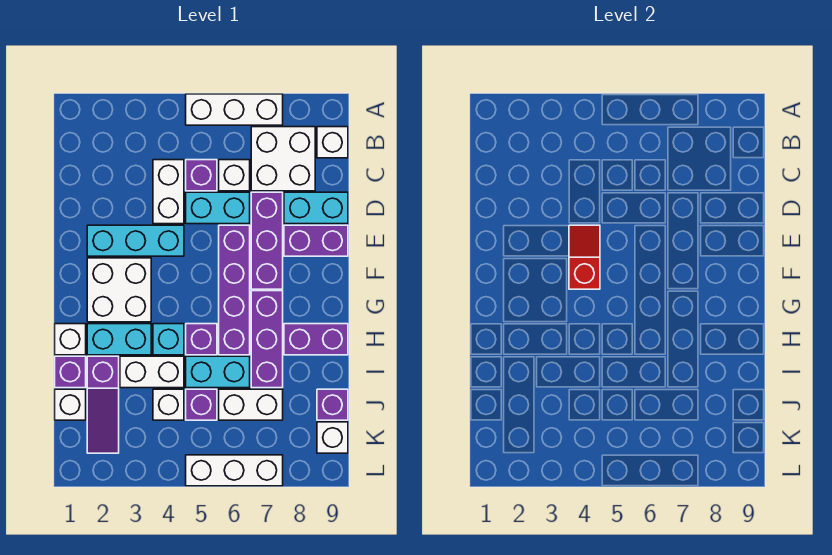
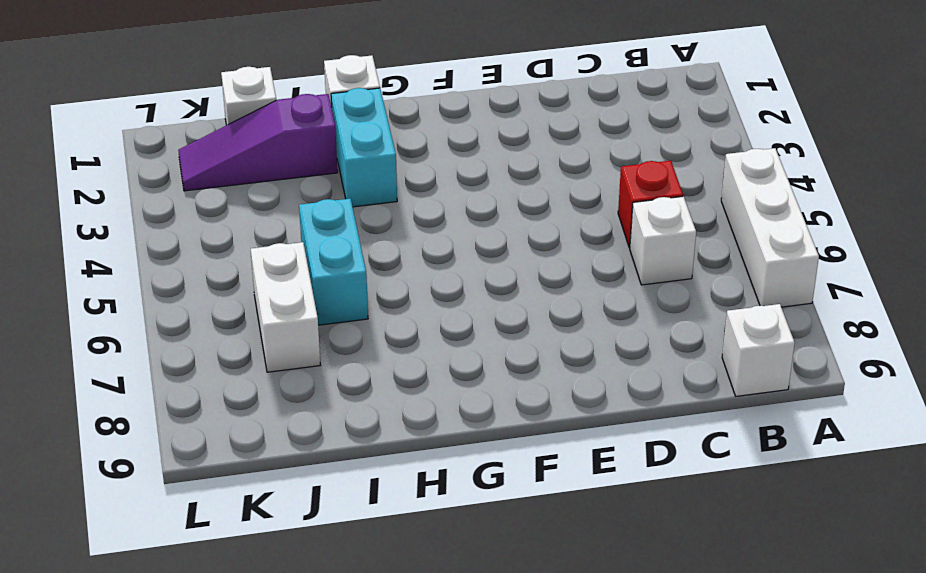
red 1x1 brick [618,161,683,248] -> purple 1x1 brick [186,160,217,191]
none -> white 2x2 brick [251,127,315,191]
none -> white 1x2 brick [153,160,184,224]
none -> cyan 1x2 brick [186,192,250,224]
none -> purple 1x3 brick [251,192,283,289]

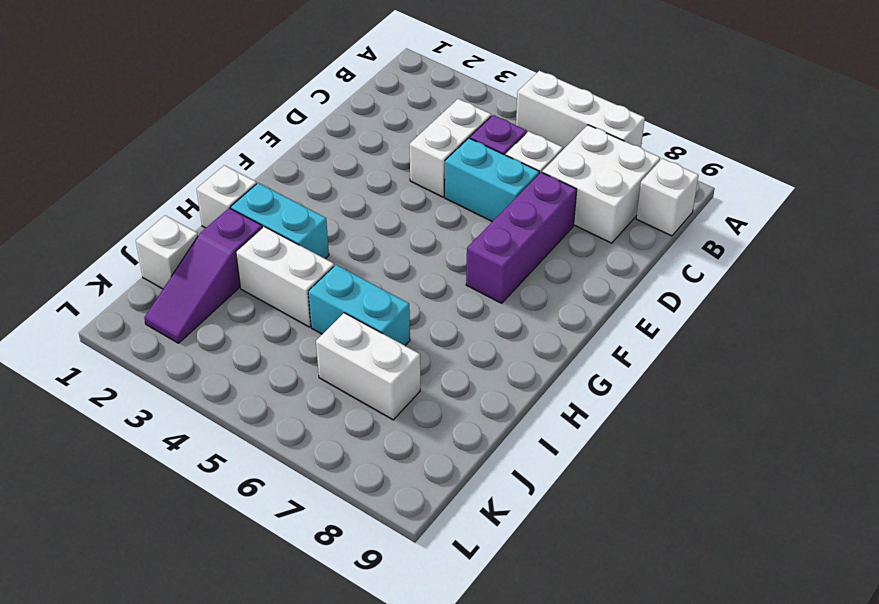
none -> cyan 1x2 brick [284,192,348,224]
none -> cyan 1x3 brick [87,225,184,256]
none -> purple 1x4 brick [219,225,250,355]
none -> purple 1x2 brick [284,225,348,256]

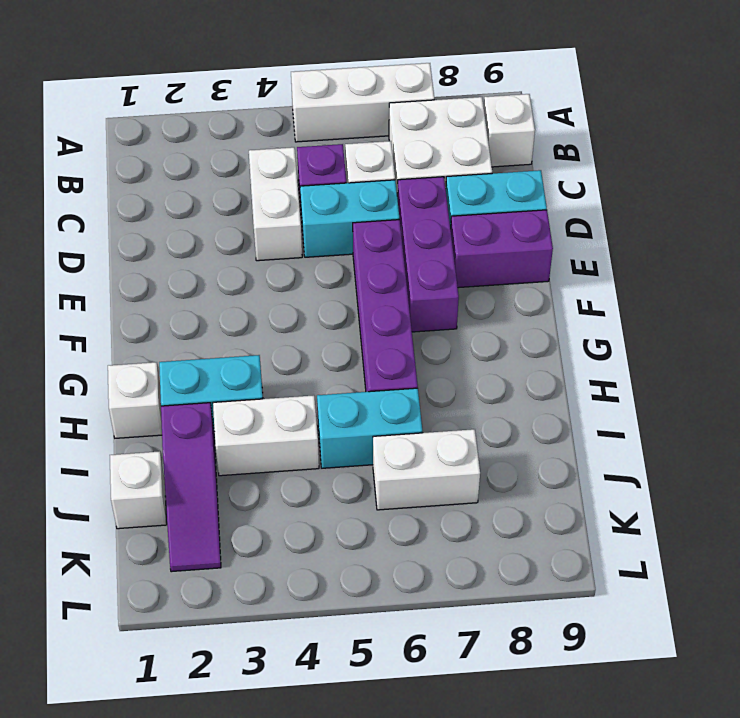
none -> cyan 1x3 brick [87,225,184,256]
none -> white 2x2 brick [87,258,151,322]
none -> purple 1x3 brick [251,291,283,388]
none -> cyan 1x1 brick [153,324,184,355]

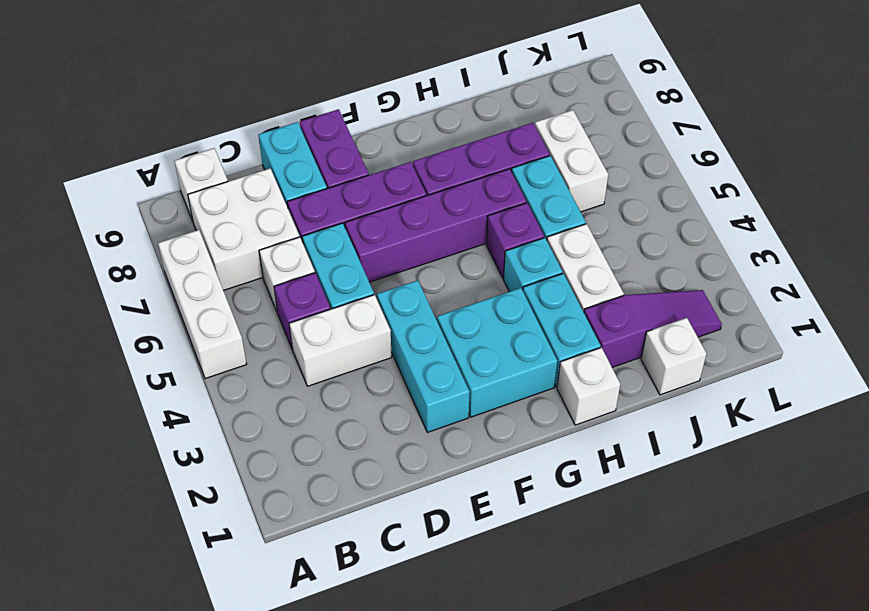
cyan 2x2 brick [437,288,557,417] -> white 2x2 brick [87,258,151,322]
none -> purple 1x2 brick [284,324,348,355]
none -> purple 1x1 brick [55,356,86,388]
none -> white 1x1 brick [153,389,184,420]
none -> purple 1x1 brick [186,389,217,420]

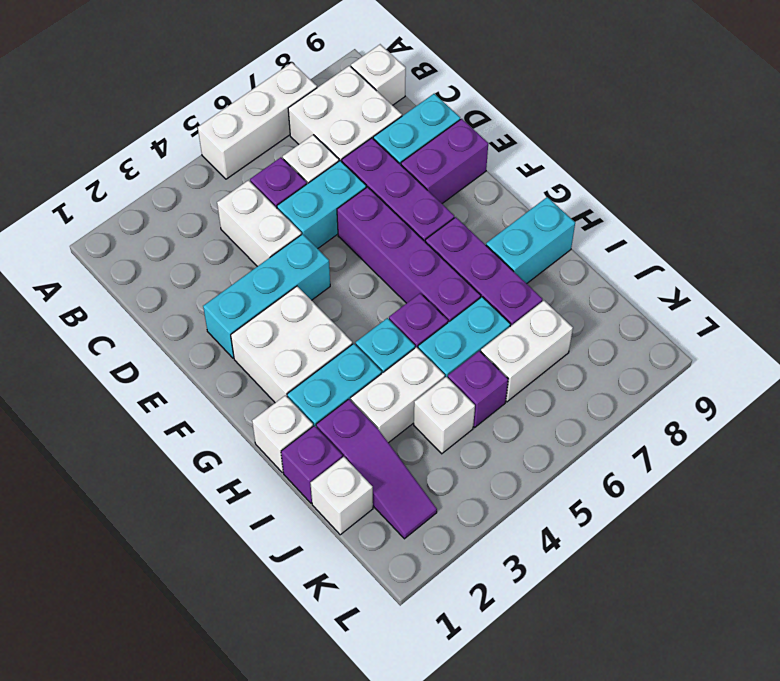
cyan 1x2 brick [486,197,575,284] -> purple 1x2 brick [284,324,348,355]
none -> purple 1x1 brick [317,389,348,420]
none -> white 1x1 brick [317,422,348,453]
none -> white 1x3 brick [186,455,283,486]
none -> red 1x2 slope [569,225,600,289]

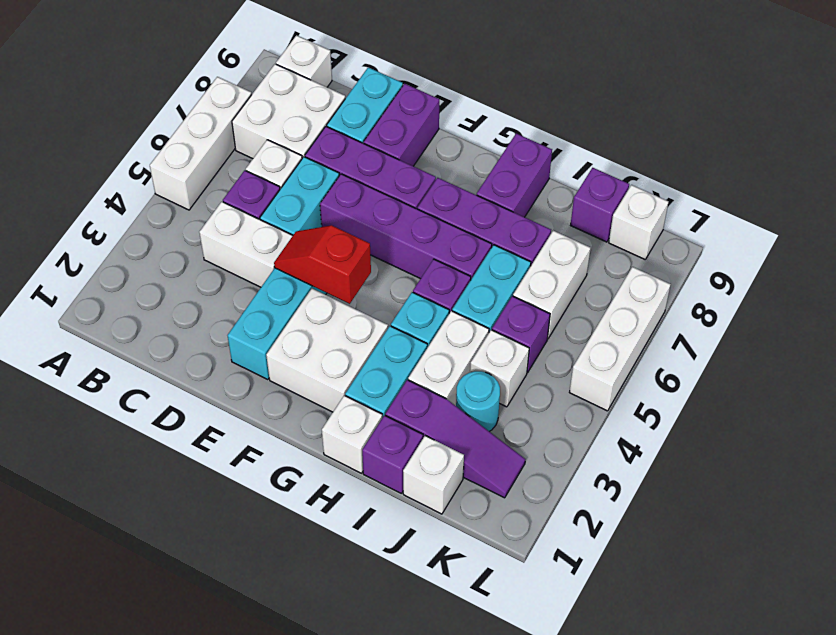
cyan 1x1 round brick [456,371,500,431] -> none

